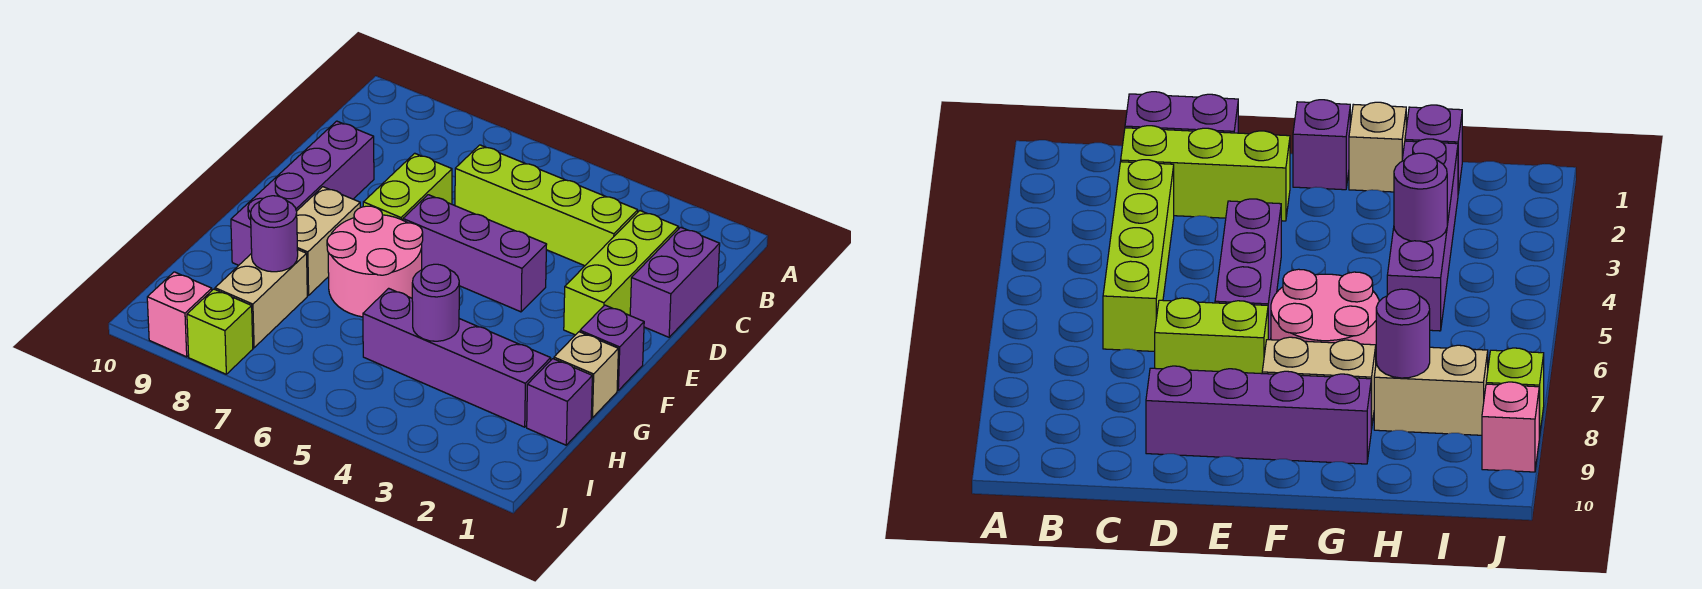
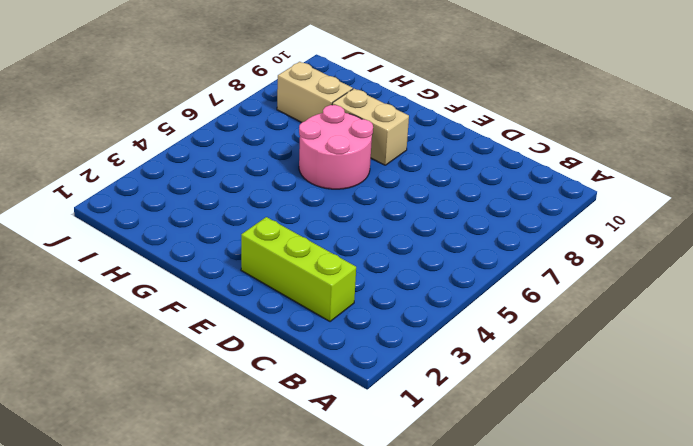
none -> purple 1x2 brick [630,227,720,337]
none -> lime 1x4 brick [455,145,638,266]
none -> lime 1x2 brick [363,153,452,220]

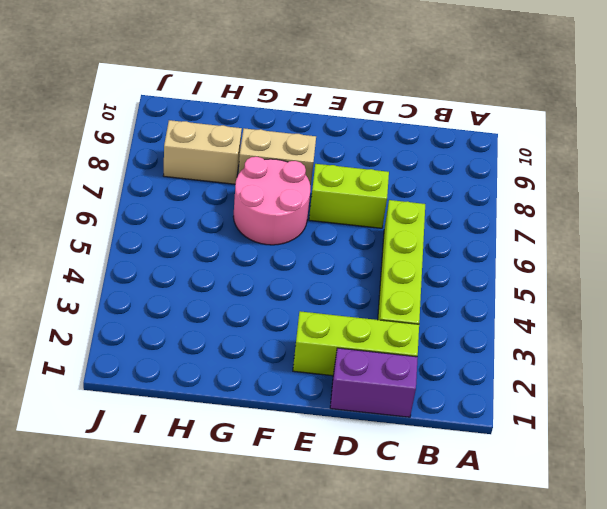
none -> purple 1x4 brick [231,121,374,265]
none -> purple 1x3 brick [403,195,547,312]
none -> purple 1x1 brick [580,305,644,391]

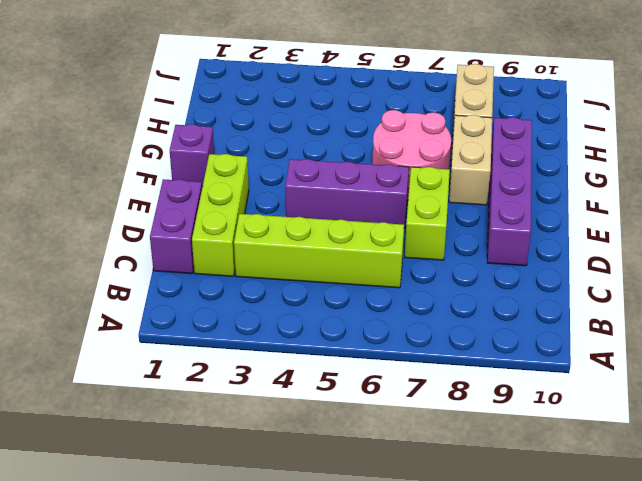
none -> tan 1x1 brick [554,332,618,418]
none -> purple 1x1 brick [527,359,592,445]
none -> purple 1x4 brick [363,288,551,427]

